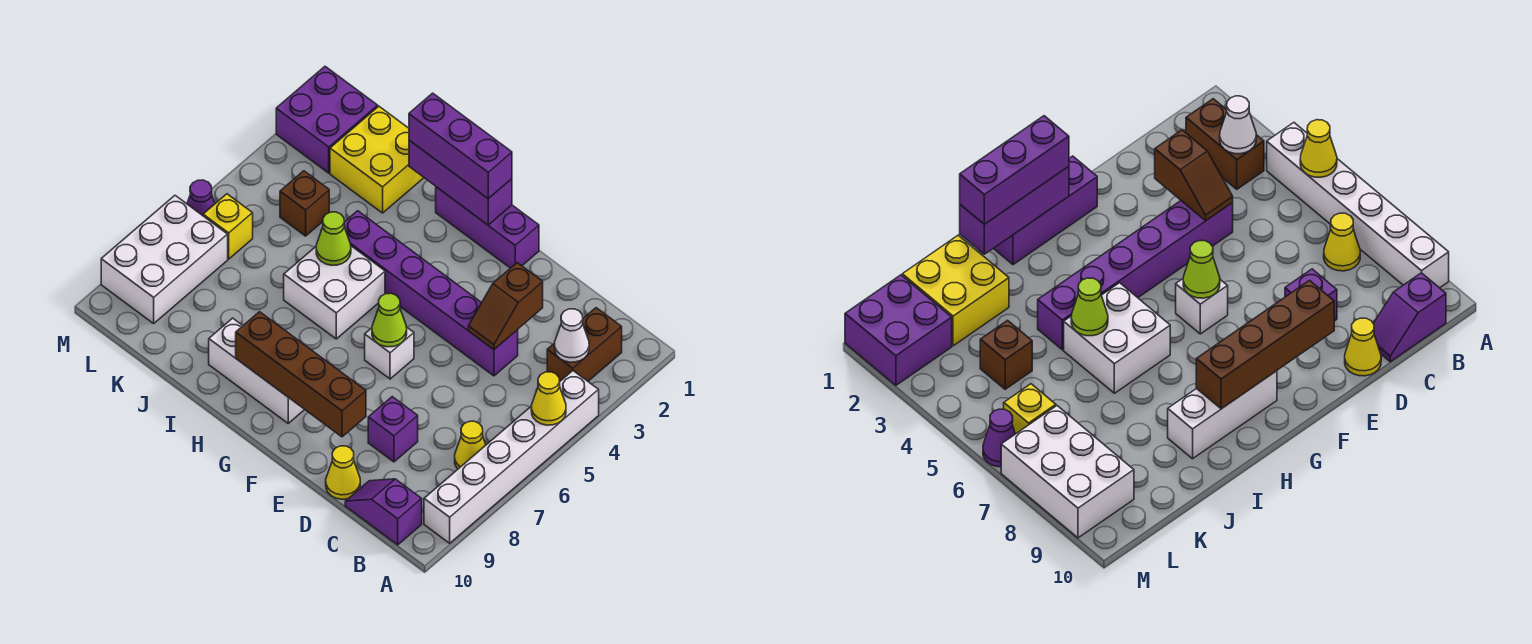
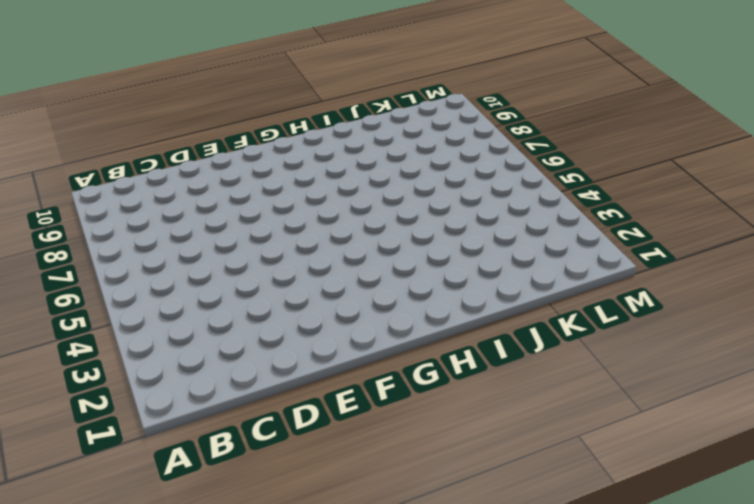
none -> white 1x6 brick [424,371,599,543]
none -> brown 1x2 brick [547,308,622,381]
none -> yellow 1x1 cone [455,421,486,469]

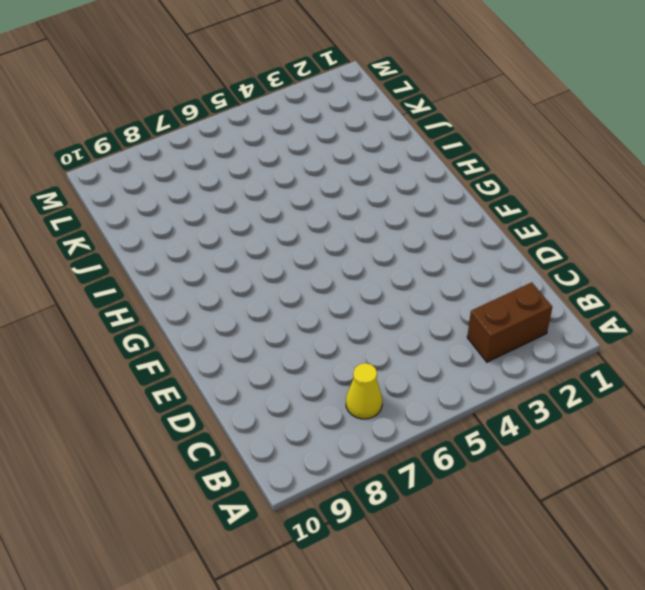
none -> white 1x6 brick [424,371,599,543]
none -> purple 1x2 slope [345,479,422,545]
none -> purple 1x6 brick [344,211,518,376]

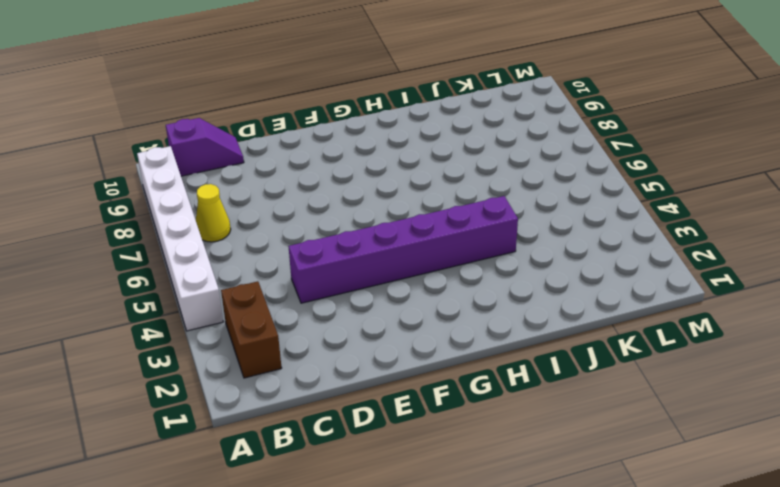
none -> purple 1x1 brick [368,397,418,462]
none -> yellow 1x1 cone [326,446,360,499]
none -> purple 1x3 brick [436,187,539,268]

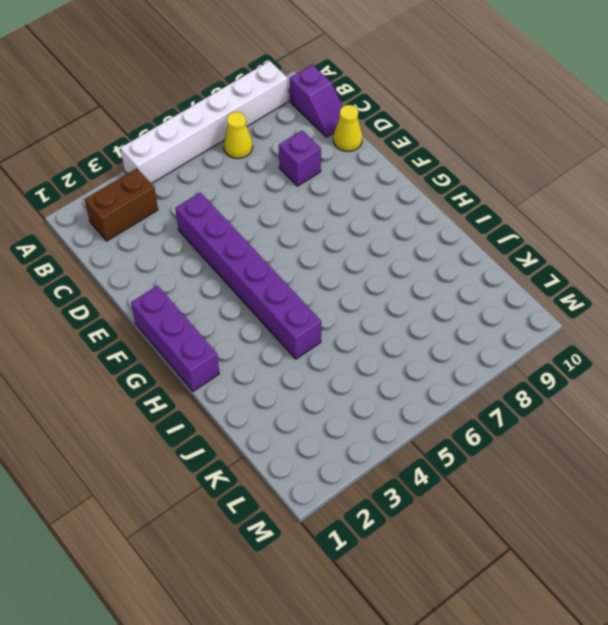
none -> white 1x1 brick [365,327,414,379]
none -> white 1x3 brick [209,318,305,423]
none -> white 2x2 brick [284,246,385,339]

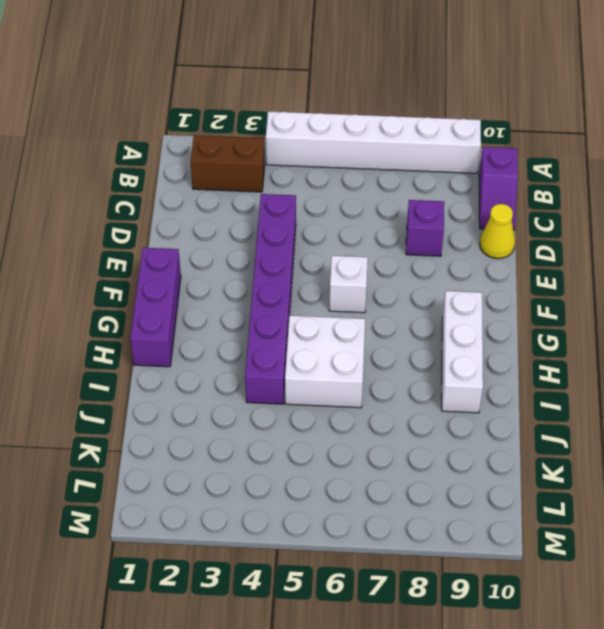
none -> yellow 1x1 cone [455,421,486,469]
none -> yellow 2x2 brick [330,106,424,213]
none -> brown 1x1 brick [280,171,329,236]

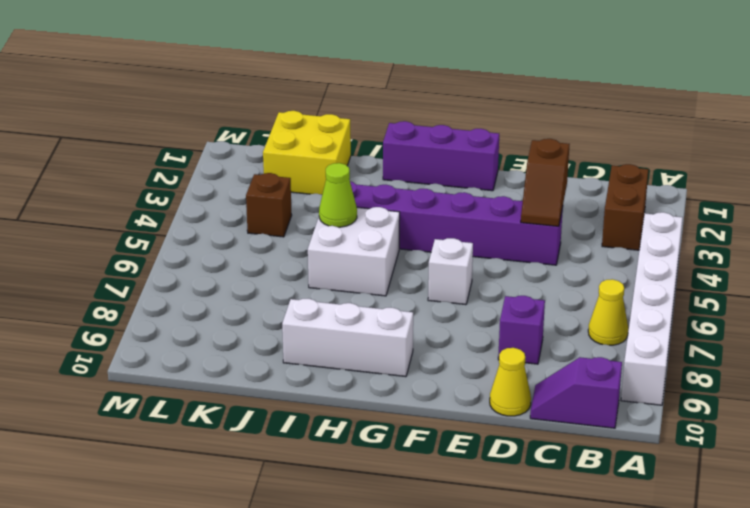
none -> purple 2x2 brick [276,67,378,173]
none -> yellow 1x1 brick [203,194,253,259]
none -> white 2x3 brick [101,196,228,323]

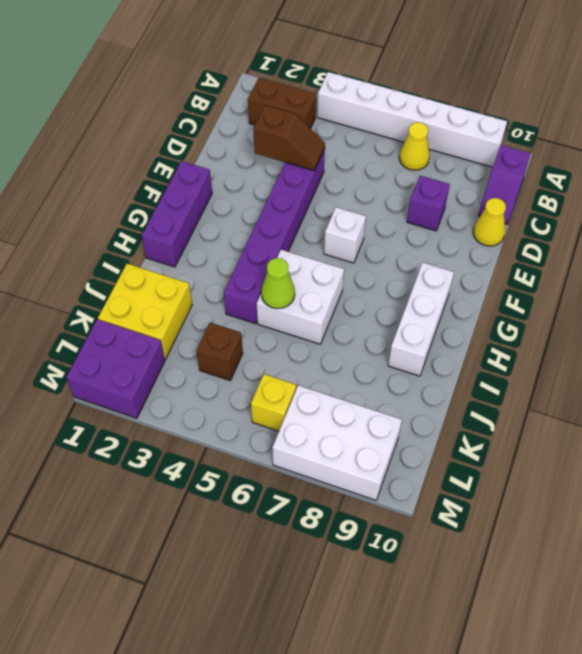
none -> purple 1x1 cone [187,180,215,216]
none -> yellow 1x1 cone [531,372,566,425]
none -> white 1x1 cone [555,309,589,362]

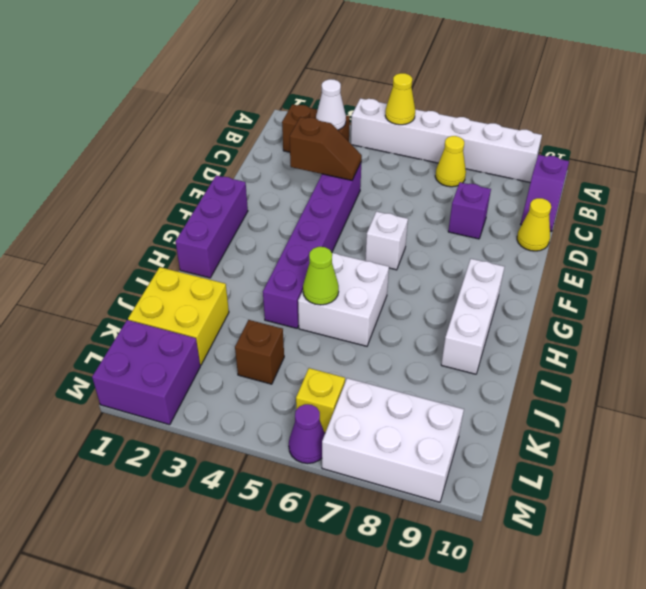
none -> brown 1x4 brick [236,312,366,437]
none -> lime 1x1 cone [372,293,407,347]
none -> purple 1x3 brick [409,140,512,225]

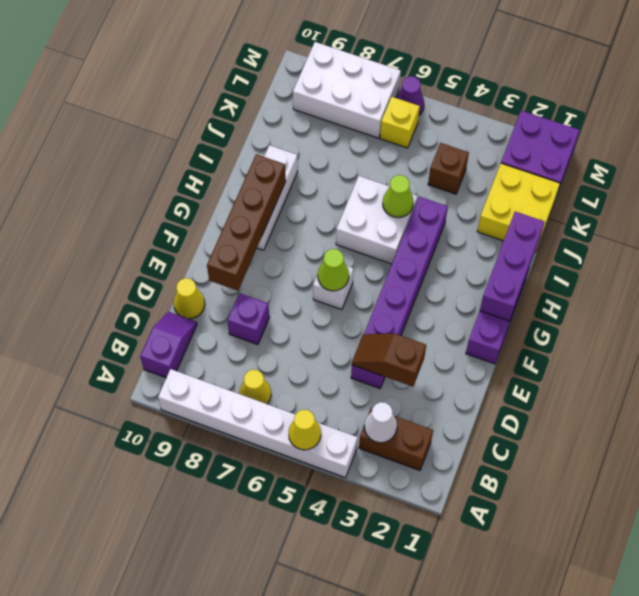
none -> purple 1x3 brick [409,93,512,199]

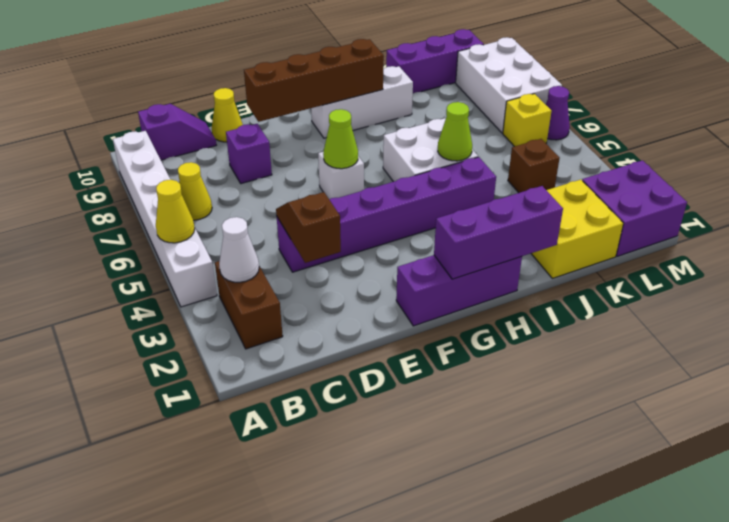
purple 1x3 brick [386,29,484,93] -> purple 1x3 brick moved to [409,93,512,199]

